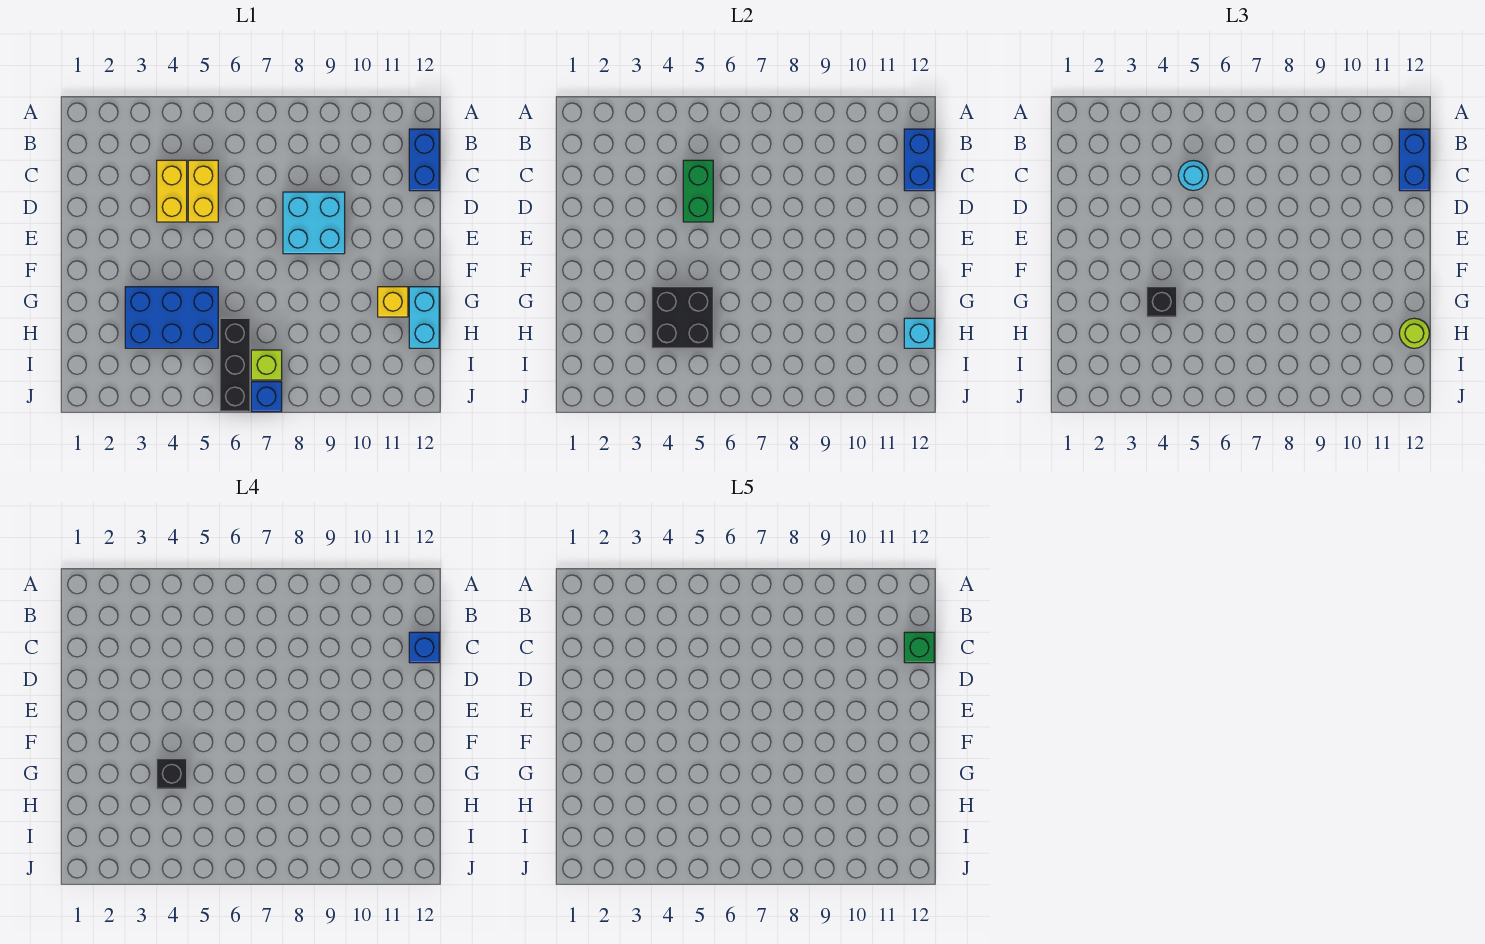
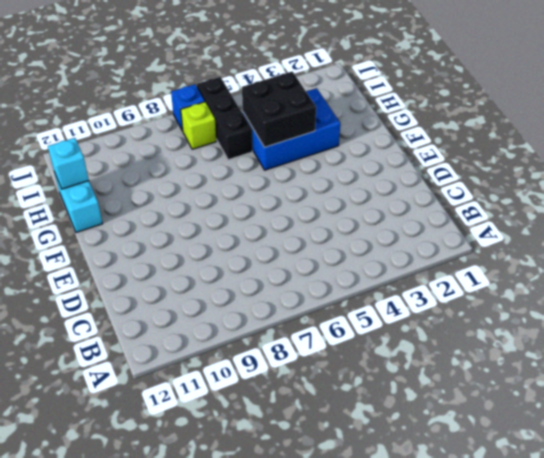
none -> blue 1x2 brick [409,129,439,191]
none -> yellow 1x2 brick [157,160,187,222]
none -> yellow 1x2 brick [188,160,218,222]

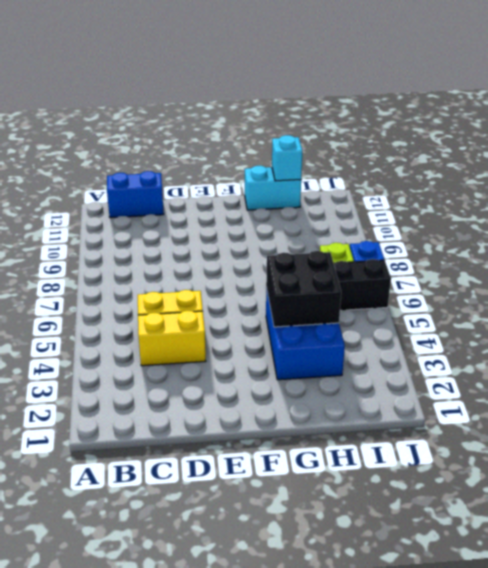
none -> cyan 2x2 brick [283,192,345,254]
none -> yellow 1x1 brick [378,287,408,317]
none -> blue 1x2 brick [904,129,934,191]

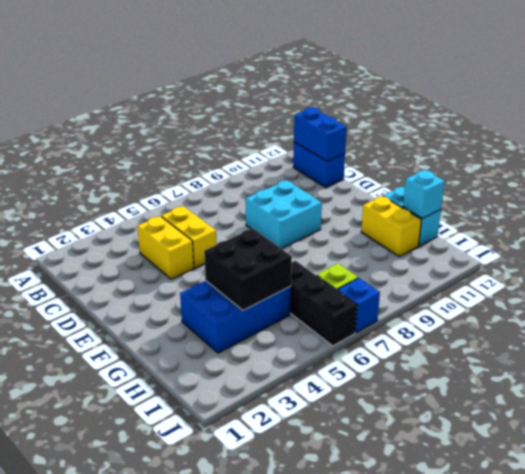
yellow 1x2 brick [361,196,421,257] -> yellow 1x1 brick [378,287,408,317]
none -> green 1x2 brick [683,160,713,222]
none -> blue 1x2 brick [1399,129,1429,191]
none -> cyan 1x1 round brick [1178,161,1208,191]

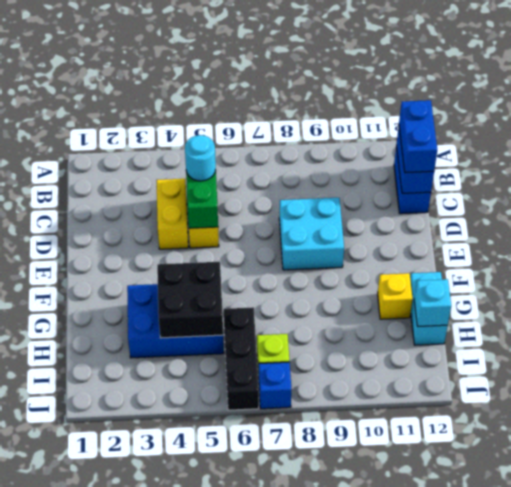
none -> black 1x1 brick [1147,287,1177,317]
none -> lime 1x1 round brick [1399,318,1429,348]
none -> blue 1x1 brick [409,632,439,663]

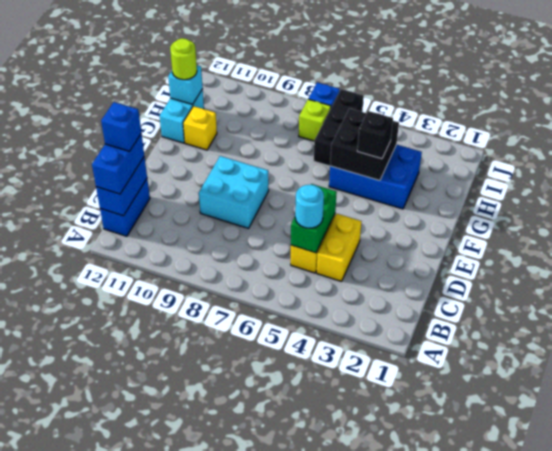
none -> black 1x1 brick [157,759,187,789]
none -> green 1x1 brick [904,632,934,663]

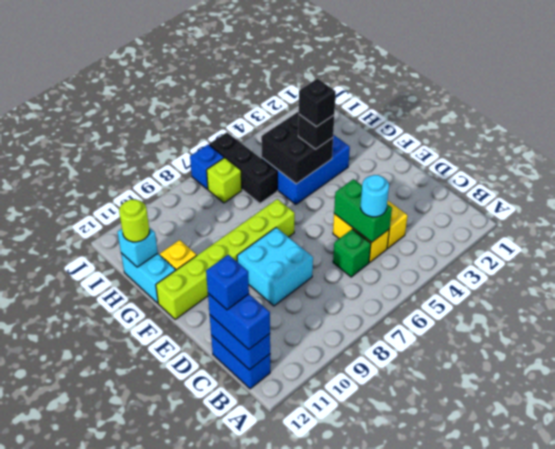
green 1x1 brick [333,229,371,277] -> green 1x1 brick moved to [904,632,934,663]
lime 1x6 brick [156,199,295,319] -> none

